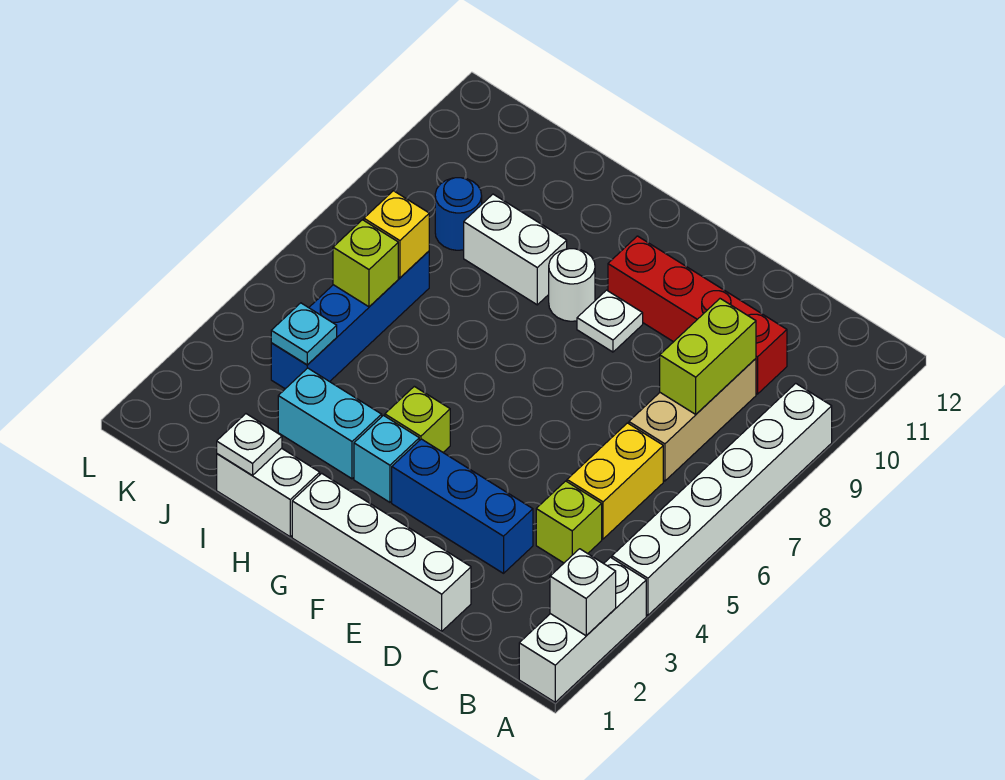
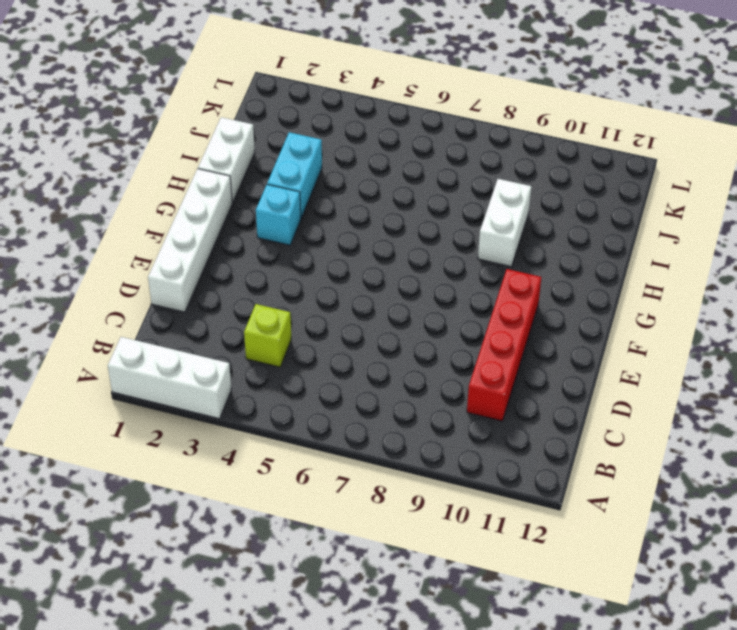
none -> white 1x6 brick [612,383,832,615]
none -> yellow 1x2 brick [567,423,663,539]
none -> tan 1x3 brick [629,359,756,481]

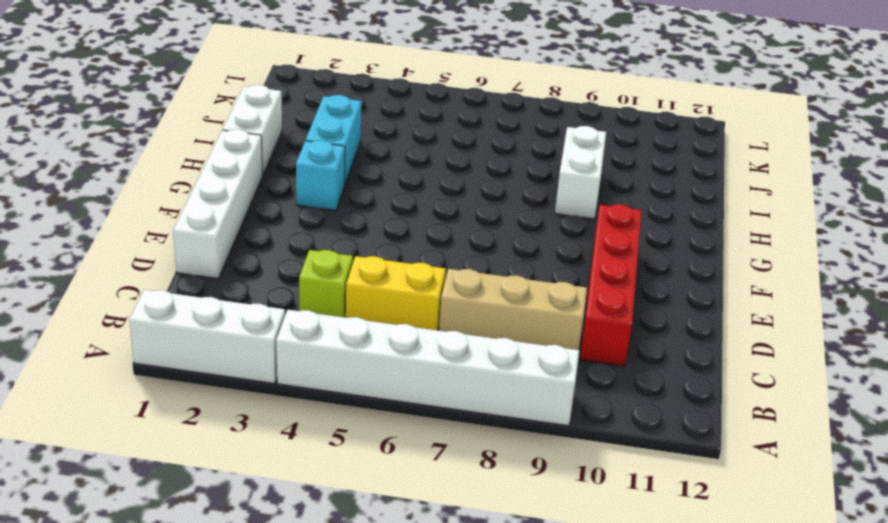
none -> blue 1x3 brick [392,439,533,573]
none -> white 1x1 plate [577,290,643,352]
none -> lime 1x1 brick [385,386,450,452]

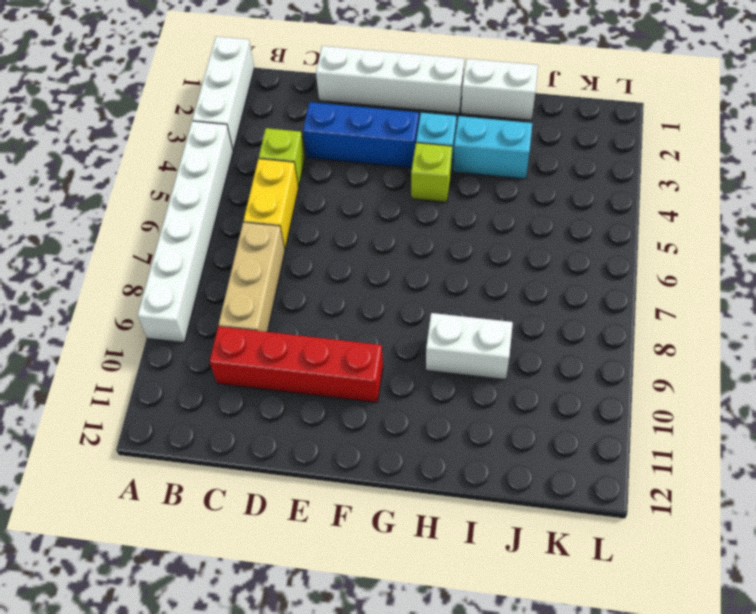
none -> white 1x1 plate [577,290,643,352]
none -> white 1x1 round brick [549,249,595,321]
none -> blue 1x4 brick [271,251,429,389]

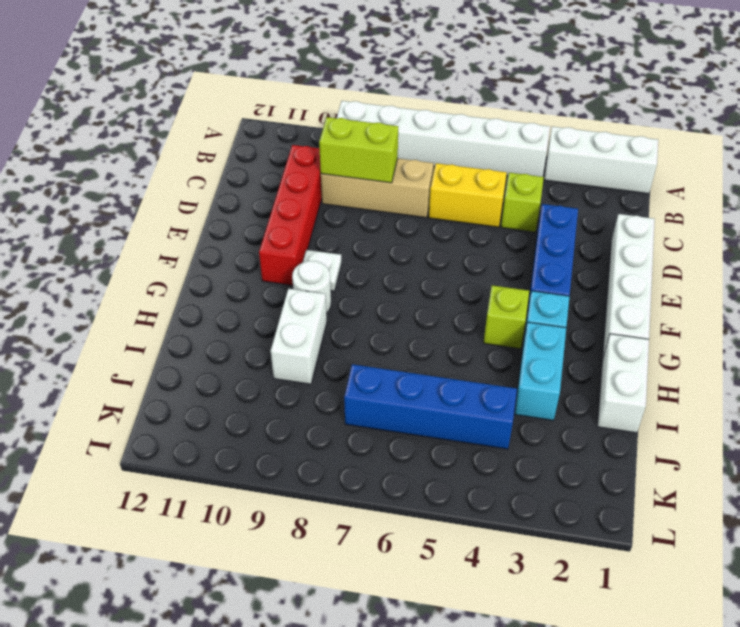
none -> blue 1x1 round brick [435,178,482,250]
none -> white 1x1 brick [550,549,616,636]
none -> white 1x1 plate [217,414,282,475]

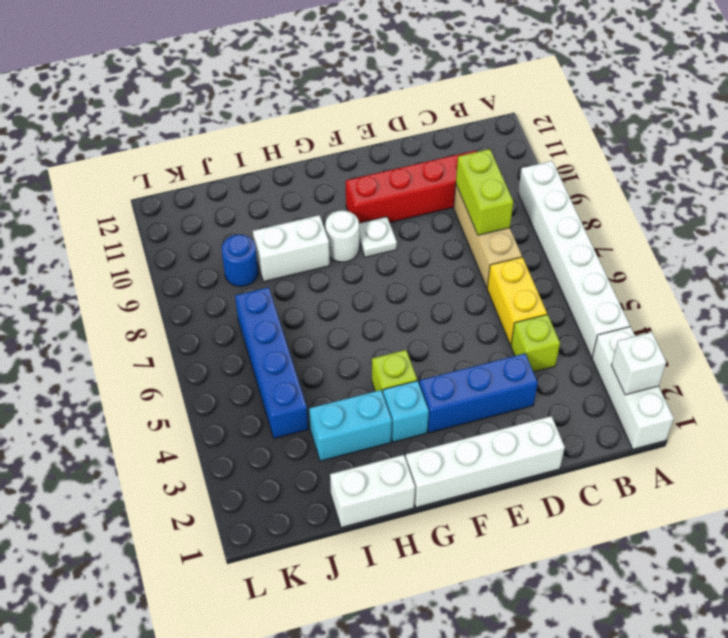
none -> white 1x1 plate [217,414,282,475]
none -> cyan 1x1 plate [271,303,337,365]
none -> lime 1x1 brick [333,220,398,307]

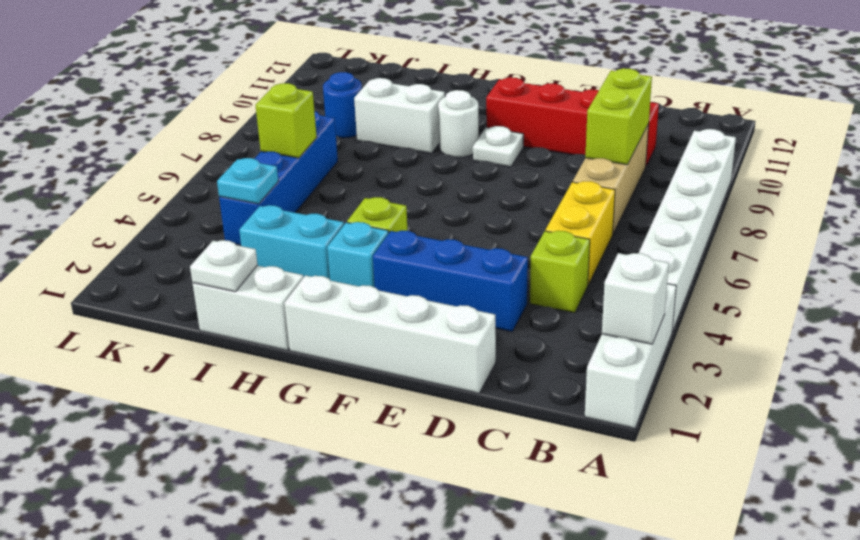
none -> yellow 1x1 brick [364,191,429,278]

